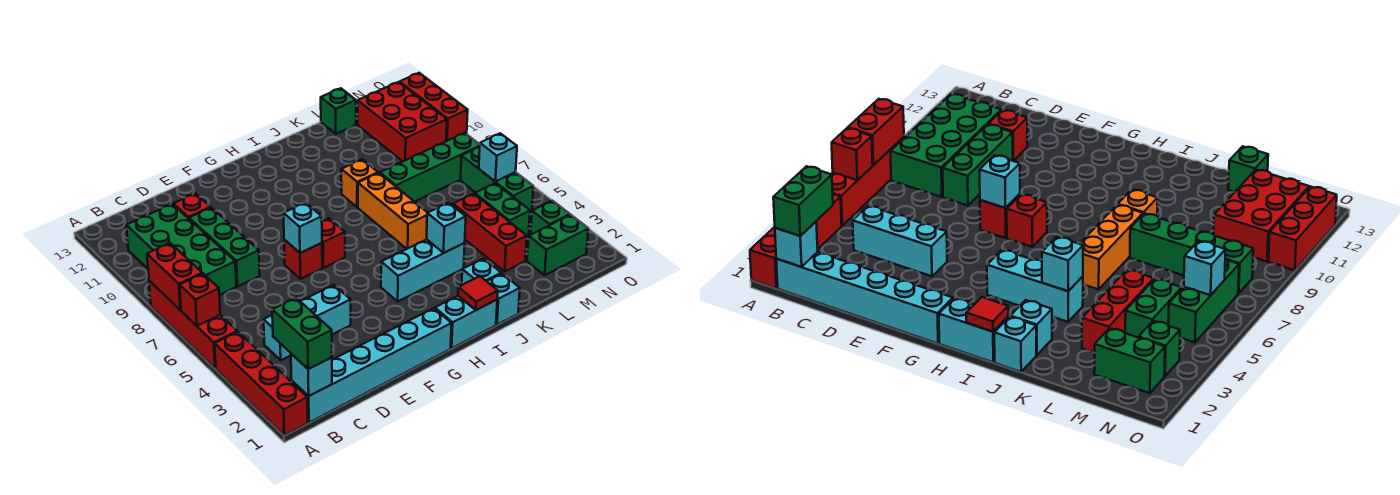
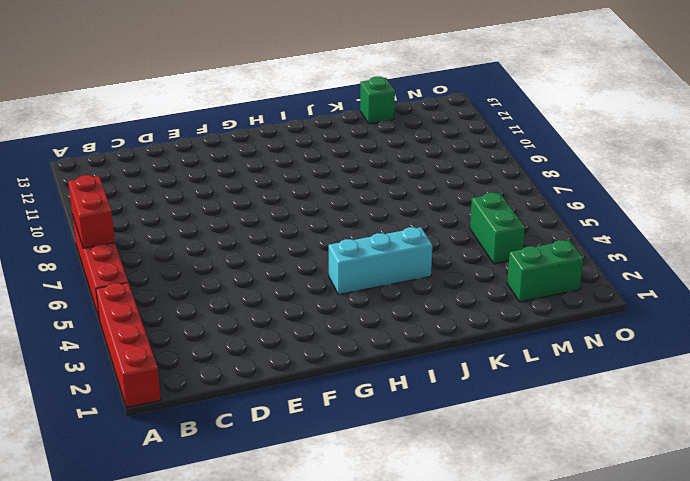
none -> cyan 1x6 brick [292,308,452,422]
none -> green 2x4 brick [126,204,236,295]
none -> cyan 1x3 brick [264,285,351,360]
none -> green 1x3 brick [189,208,260,286]

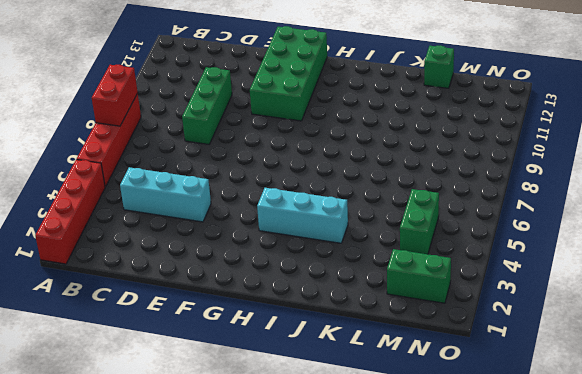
green 2x4 brick [250,26,327,121] -> green 2x4 brick moved to [126,204,236,295]
none -> cyan 1x6 brick [292,308,452,422]
none -> red 1x1 brick [174,194,211,219]
none -> red 1x1 brick [284,240,322,279]
none -> red 1x1 brick [322,218,345,268]

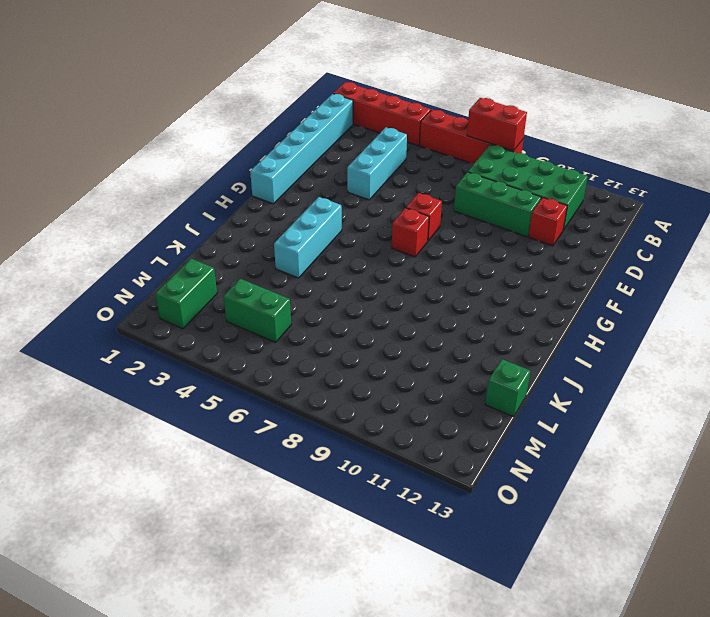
none -> cyan 1x2 brick [435,296,497,348]
none -> cyan 1x1 brick [487,274,520,325]
none -> cyan 1x1 brick [462,258,501,285]
none -> orange 1x3 brick [358,173,427,249]

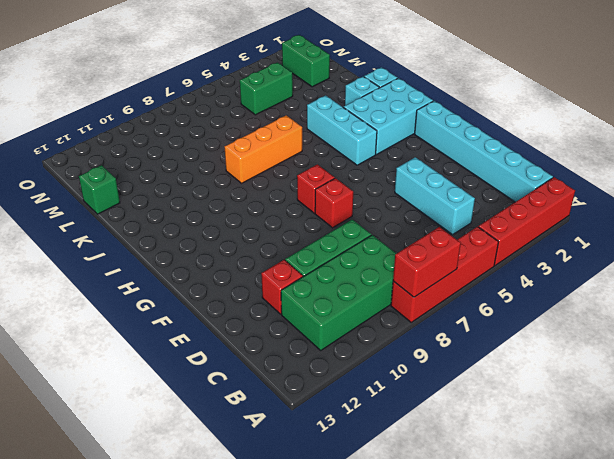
cyan 2x3 brick [343,78,433,155] -> cyan 1x2 brick [435,296,497,348]
none -> orange 1x1 brick [341,159,378,207]
none -> green 1x4 brick [380,133,480,202]
none -> red 1x3 brick [453,194,527,271]
none -> red 2x3 brick [357,82,447,161]

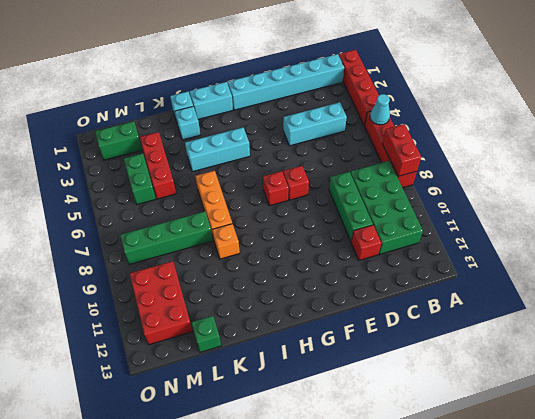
cyan 1x1 cone [370,94,390,125] -> none
none -> green 1x1 brick [531,201,570,234]
none -> green 1x3 brick [461,147,533,212]
none -> red 1x3 brick [400,73,468,141]
none -> red 1x1 brick [180,274,220,326]

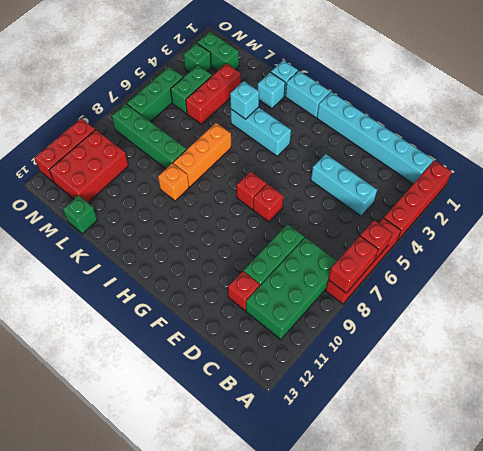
none -> cyan 1x1 brick [291,354,332,396]
none -> cyan 1x1 brick [284,203,322,253]
none -> red 1x1 tile [458,276,498,310]
none -> cyan 1x1 brick [479,133,517,181]

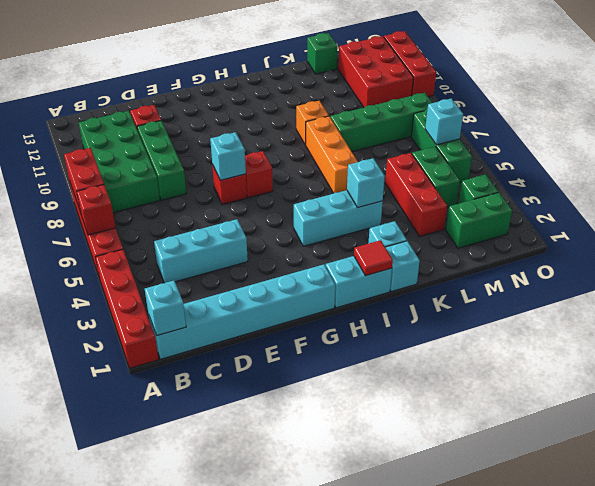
none -> green 1x2 brick [272,298,332,369]

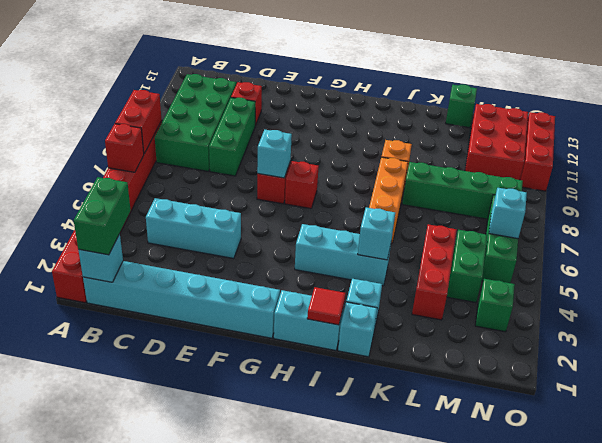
none -> green 1x2 brick [527,215,588,275]

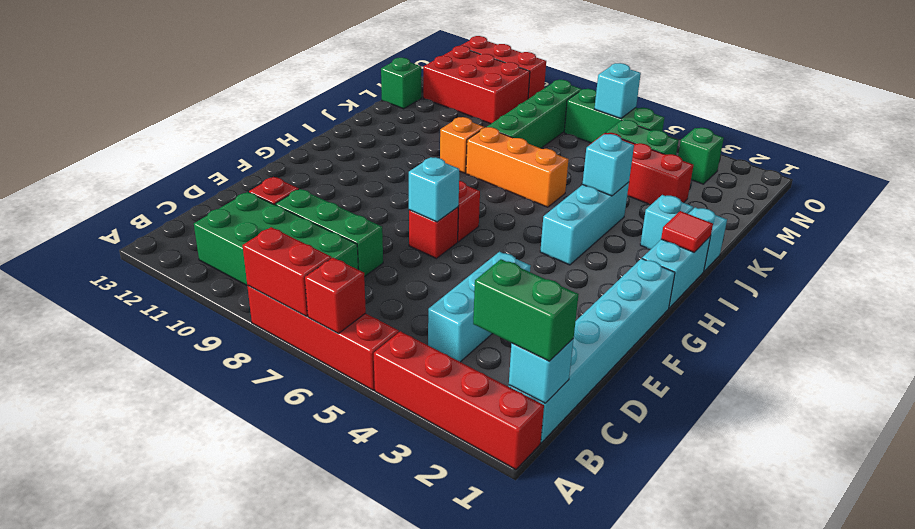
none -> green 1x2 brick [527,215,588,275]

